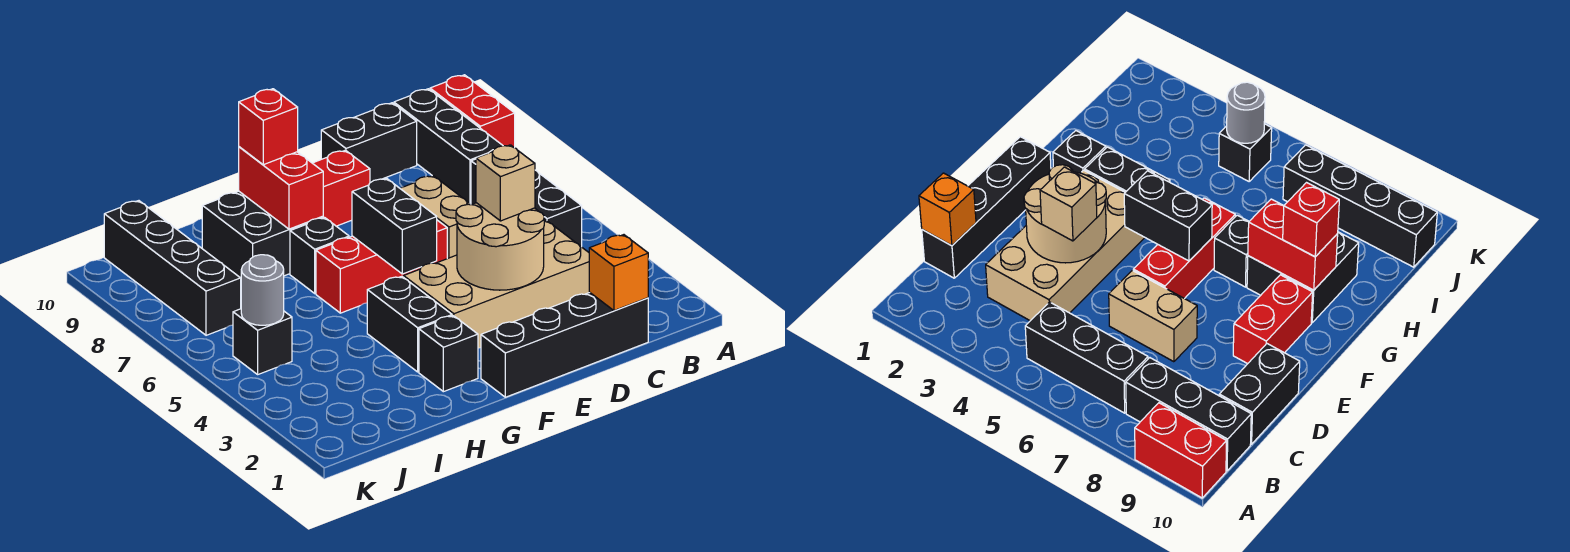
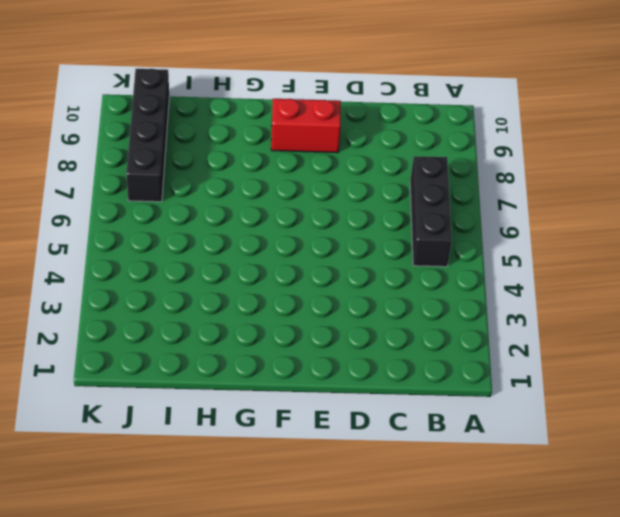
none -> red 1x2 brick [430,75,515,148]
none -> black 1x3 brick [394,89,503,204]
none -> black 1x4 brick [481,292,648,397]

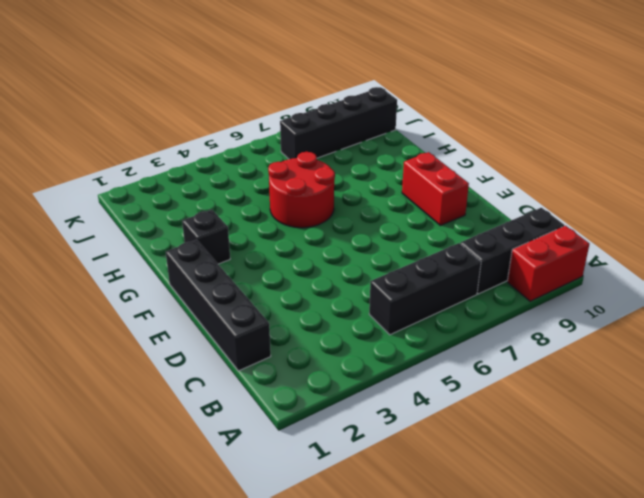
red 2x2 round brick [268,152,335,228] -> red 1x3 brick [316,220,447,313]
none -> tan 2x4 brick [404,221,589,348]
none -> black 1x2 brick [321,103,417,183]
none -> tan 1x2 brick [400,176,471,259]

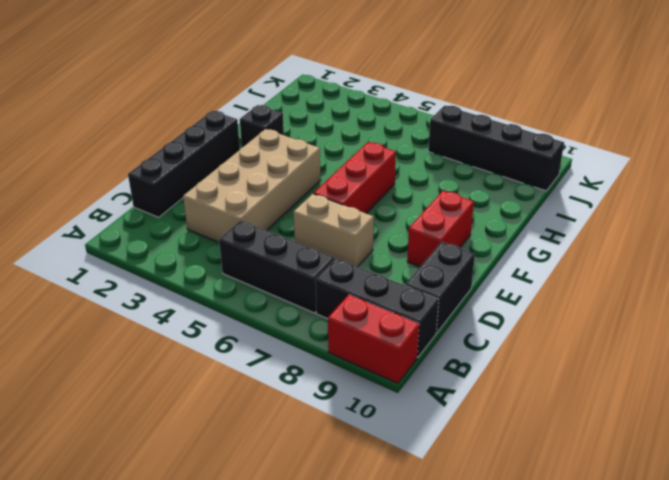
none -> black 1x2 brick [367,276,452,372]
none -> black 1x1 brick [290,218,349,293]
none -> black 2x2 brick [202,191,323,278]

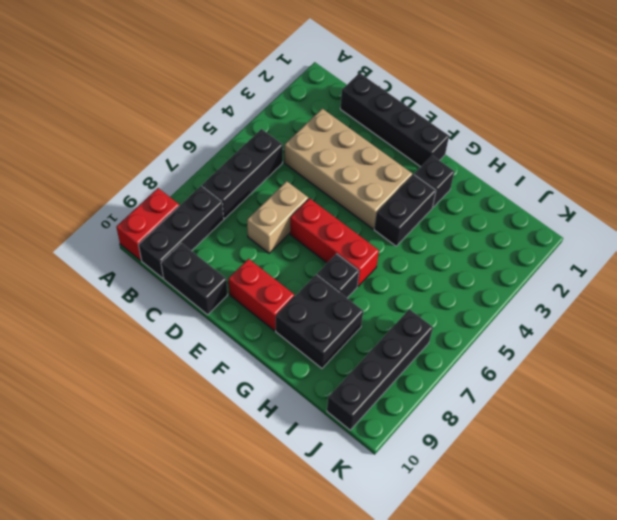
none -> black 1x1 brick [233,309,292,374]
none -> orange 1x1 brick [589,235,648,311]
none -> tan 2x2 round brick [456,203,544,290]

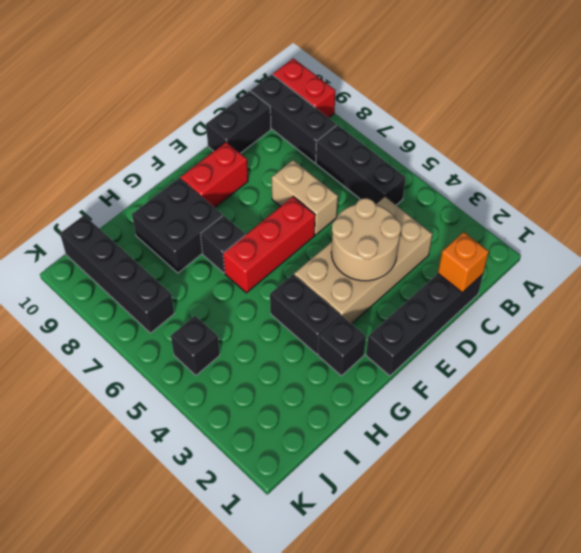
none -> black 1x2 brick [352,178,437,274]
none -> red 1x2 brick [239,147,323,229]
none -> grey 1x1 round brick [241,255,284,325]

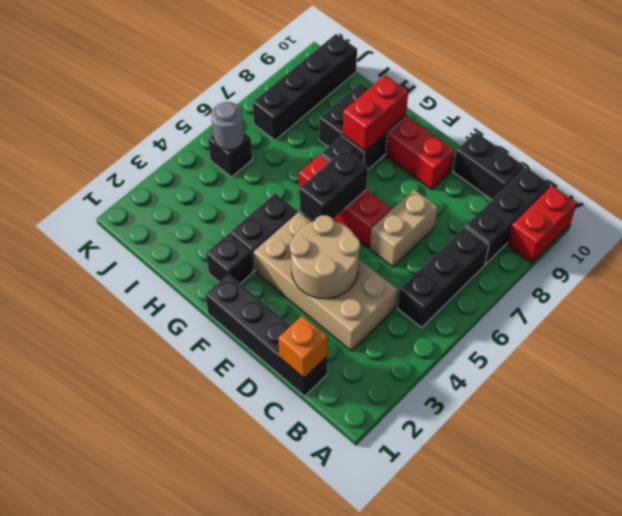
none -> tan 1x1 brick [476,145,535,221]
none -> red 1x1 brick [239,89,298,165]

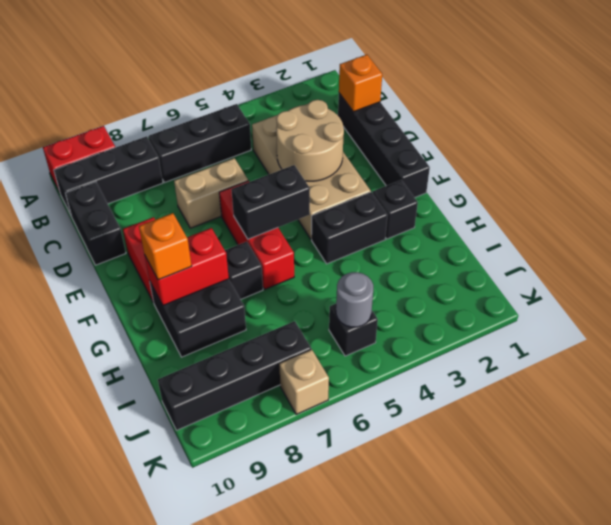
orange 1x1 brick [139,213,192,280] -> red 1x1 brick [239,89,298,165]
tan 1x1 brick [279,350,329,414] -> tan 1x1 brick moved to [476,145,535,221]

